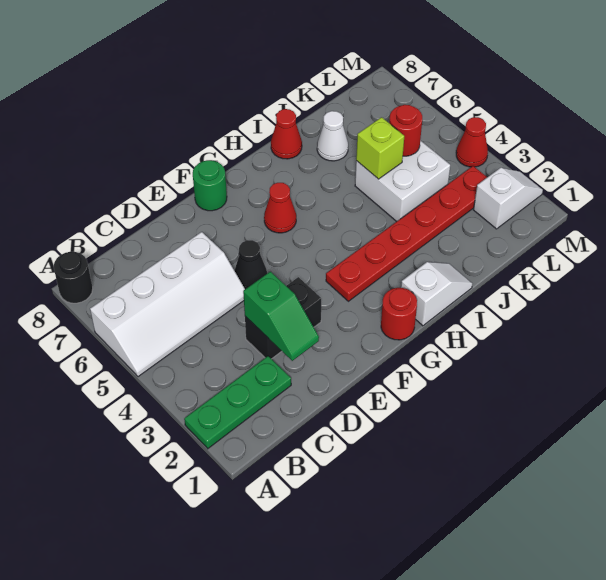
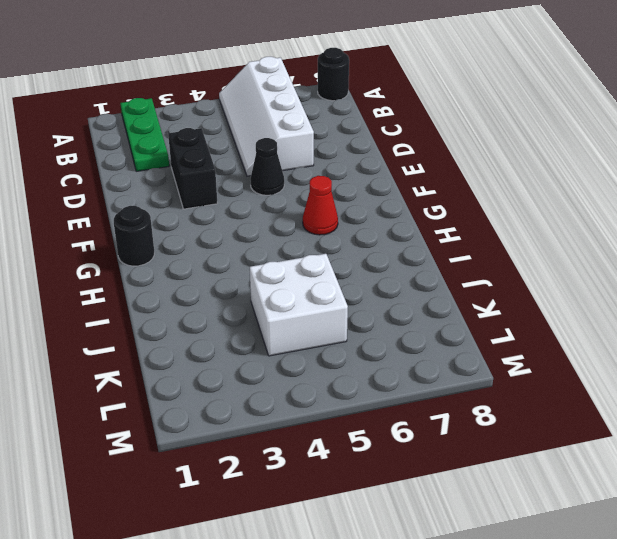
black 1x1 round brick [114,206,154,266] -> red 1x1 round brick [381,288,417,340]
none -> green 1x1 round brick [193,160,227,211]
none -> red 1x6 plate [326,166,487,301]
none -> white 1x2 slope [401,262,472,326]

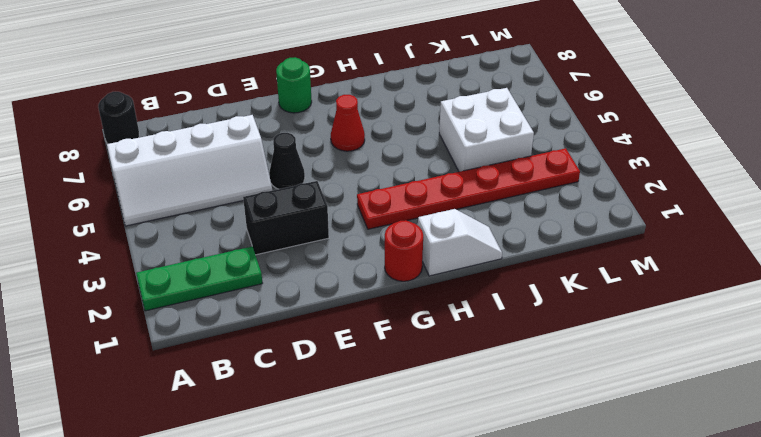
none -> red 1x1 cone [271,109,302,159]
none -> white 1x1 cone [317,111,348,161]
none -> white 1x2 slope [473,168,543,229]

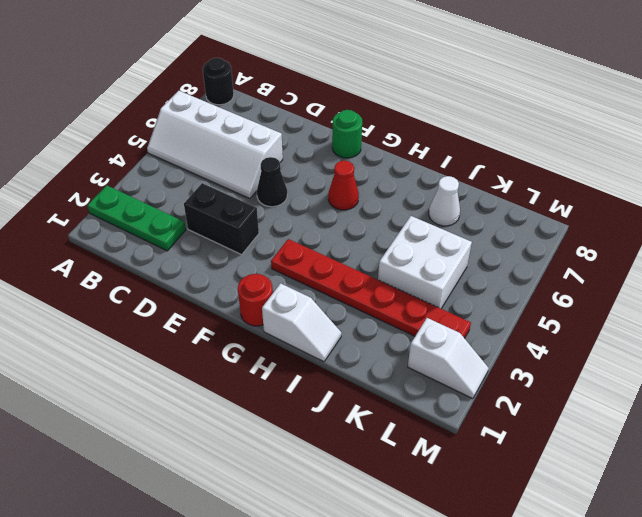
none -> red 1x1 cone [271,109,302,159]
none -> red 1x1 cone [456,117,488,167]
none -> green 1x2 slope [243,272,319,361]

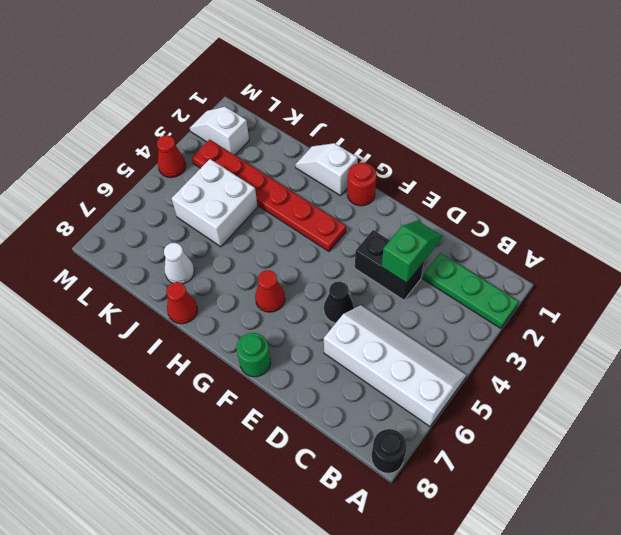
none -> lime 1x1 brick [356,117,404,179]
none -> red 1x1 round brick [389,105,422,156]

